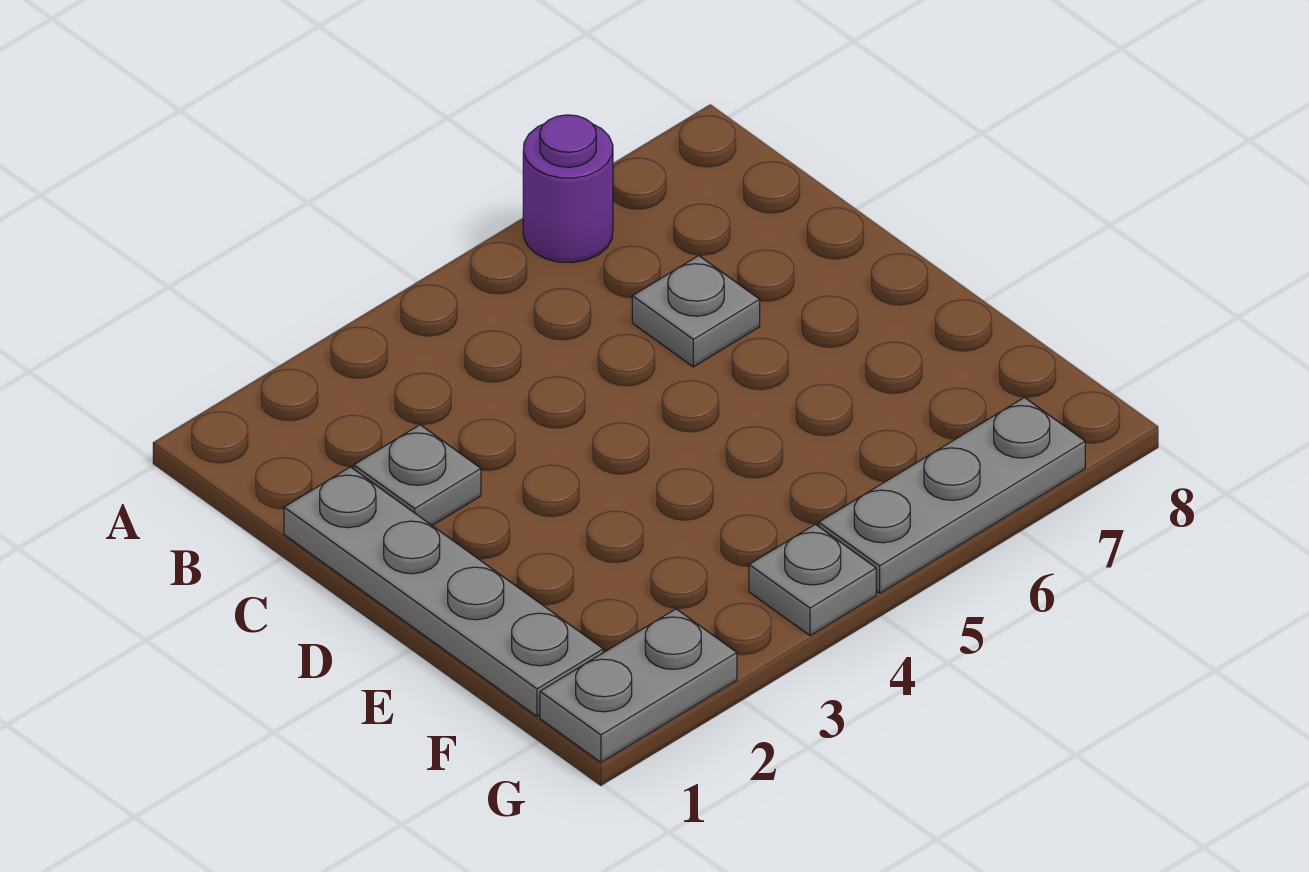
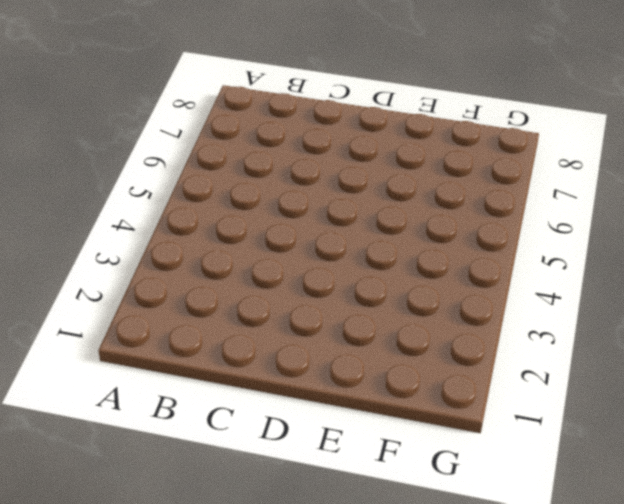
none -> purple 1x1 round brick [523,115,613,263]
none -> grey 1x4 plate [284,467,603,716]

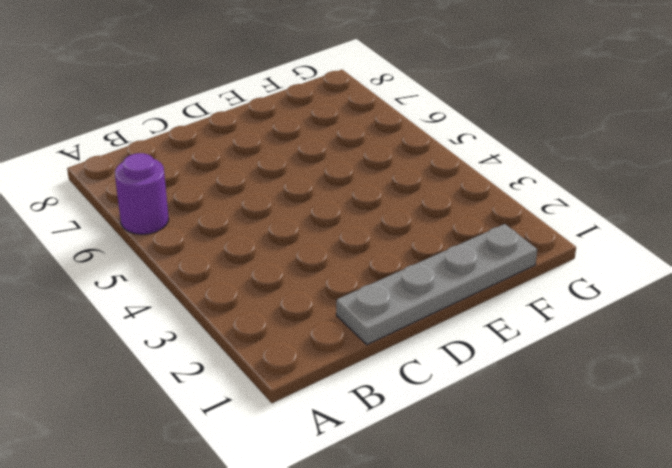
none -> grey 1x1 plate [354,425,481,525]
none -> grey 1x1 plate [632,256,760,367]

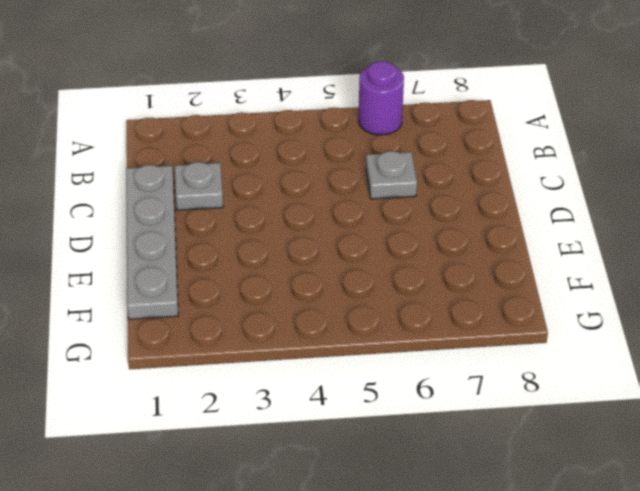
none -> grey 1x2 plate [540,609,737,762]
none -> grey 1x1 plate [749,524,876,635]

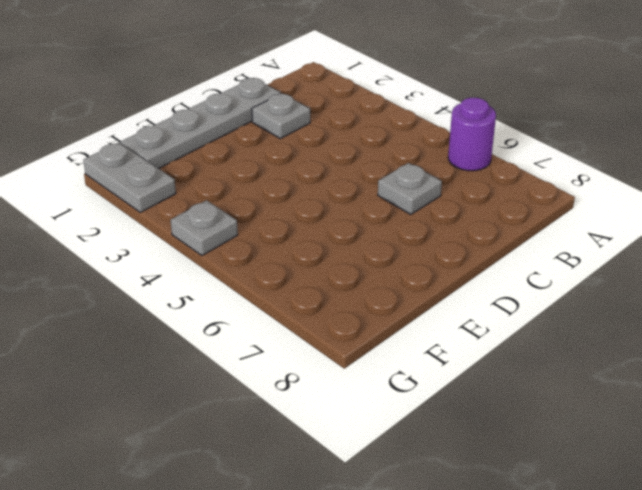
none -> grey 1x3 plate [819,397,1085,593]

